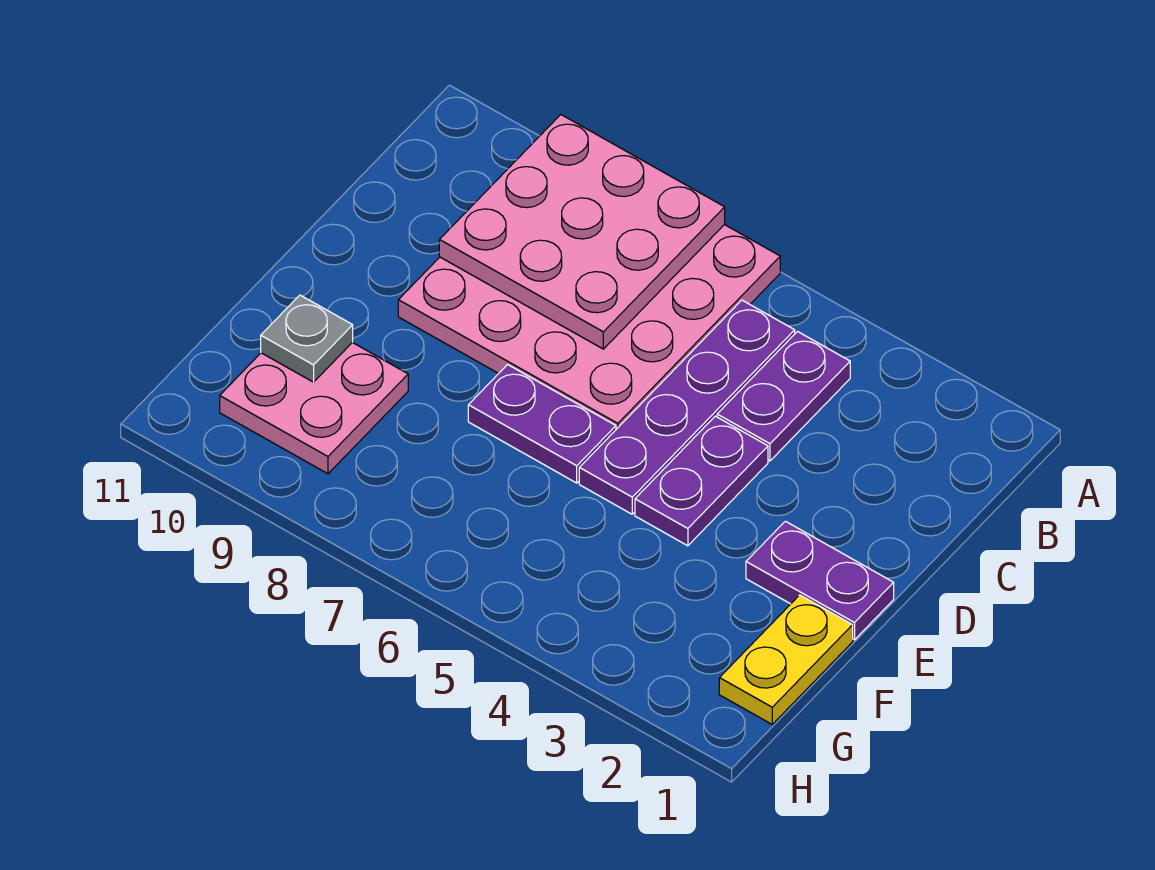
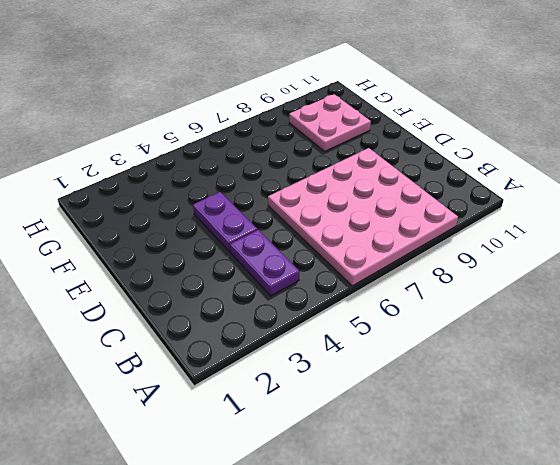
none -> purple 1x4 plate [579,300,795,514]
none -> purple 1x2 plate [746,521,894,640]

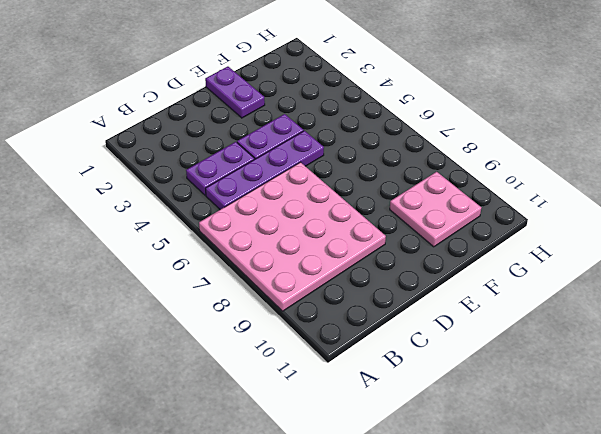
none -> purple 1x2 plate [468,365,616,483]
none -> yellow 1x2 plate [719,595,853,724]

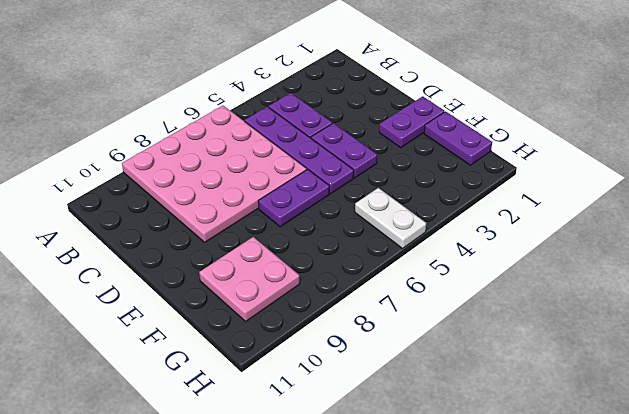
purple 1x2 plate [424,111,492,165] -> yellow 1x2 plate [719,595,853,724]
white 1x2 plate [355,188,426,248] -> none
none -> pink 3x3 plate [439,115,725,349]
none -> grey 1x1 plate [261,295,353,382]

